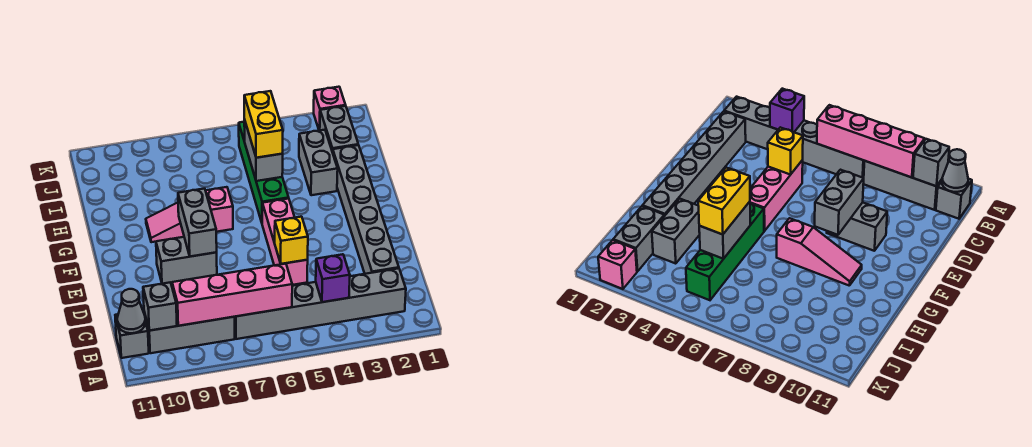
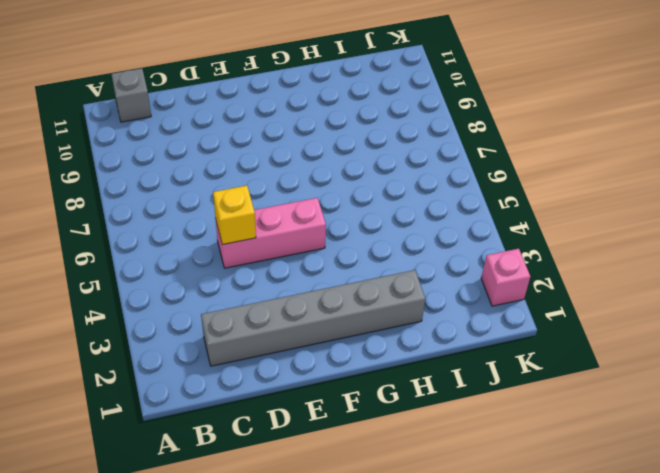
none -> grey 1x6 brick [235,268,406,339]
none -> grey 1x3 brick [144,312,235,353]
none -> grey 1x2 brick [156,237,217,284]

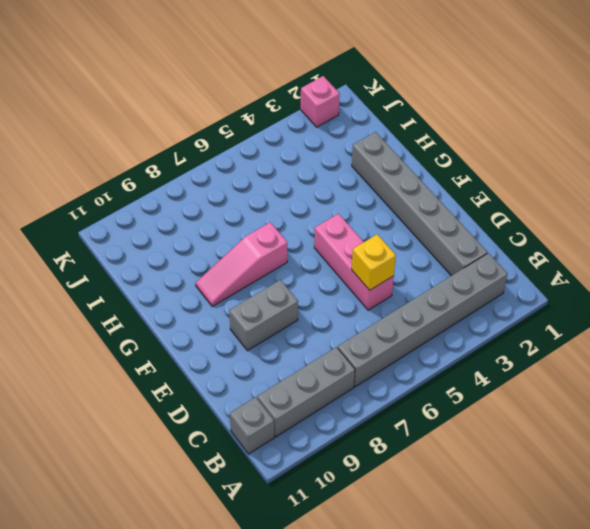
none -> green 1x4 brick [239,122,289,222]
none -> grey 1x2 brick [299,130,338,195]
none -> grey 1x2 brick [320,106,358,152]

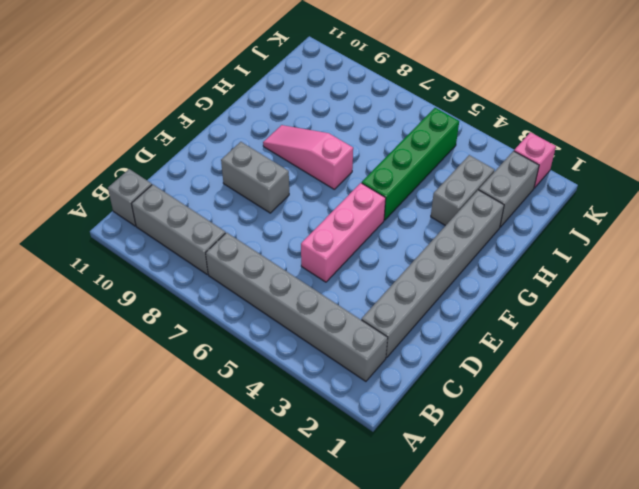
none -> purple 1x1 brick [316,254,350,302]
none -> pink 1x4 brick [172,263,292,326]
none -> grey 1x1 brick [143,282,177,331]

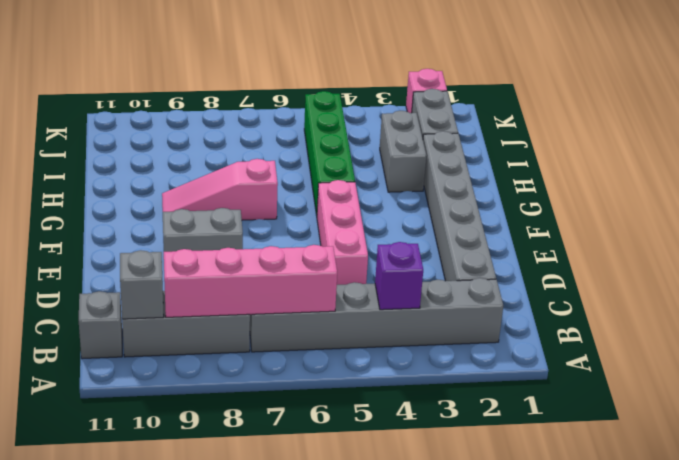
none -> grey 1x1 cone [117,289,145,333]
none -> yellow 1x1 brick [275,217,308,264]
none -> grey 1x2 brick [178,189,217,257]

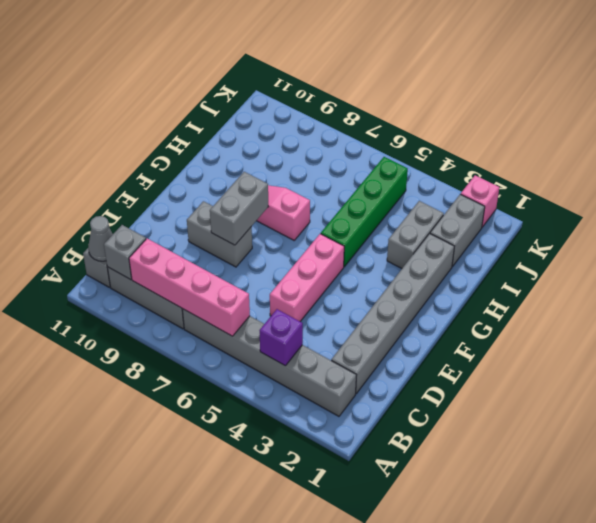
none -> yellow 1x1 brick [275,217,308,264]
none -> grey 1x2 brick [244,119,283,181]
none -> yellow 1x2 brick [244,91,283,158]

